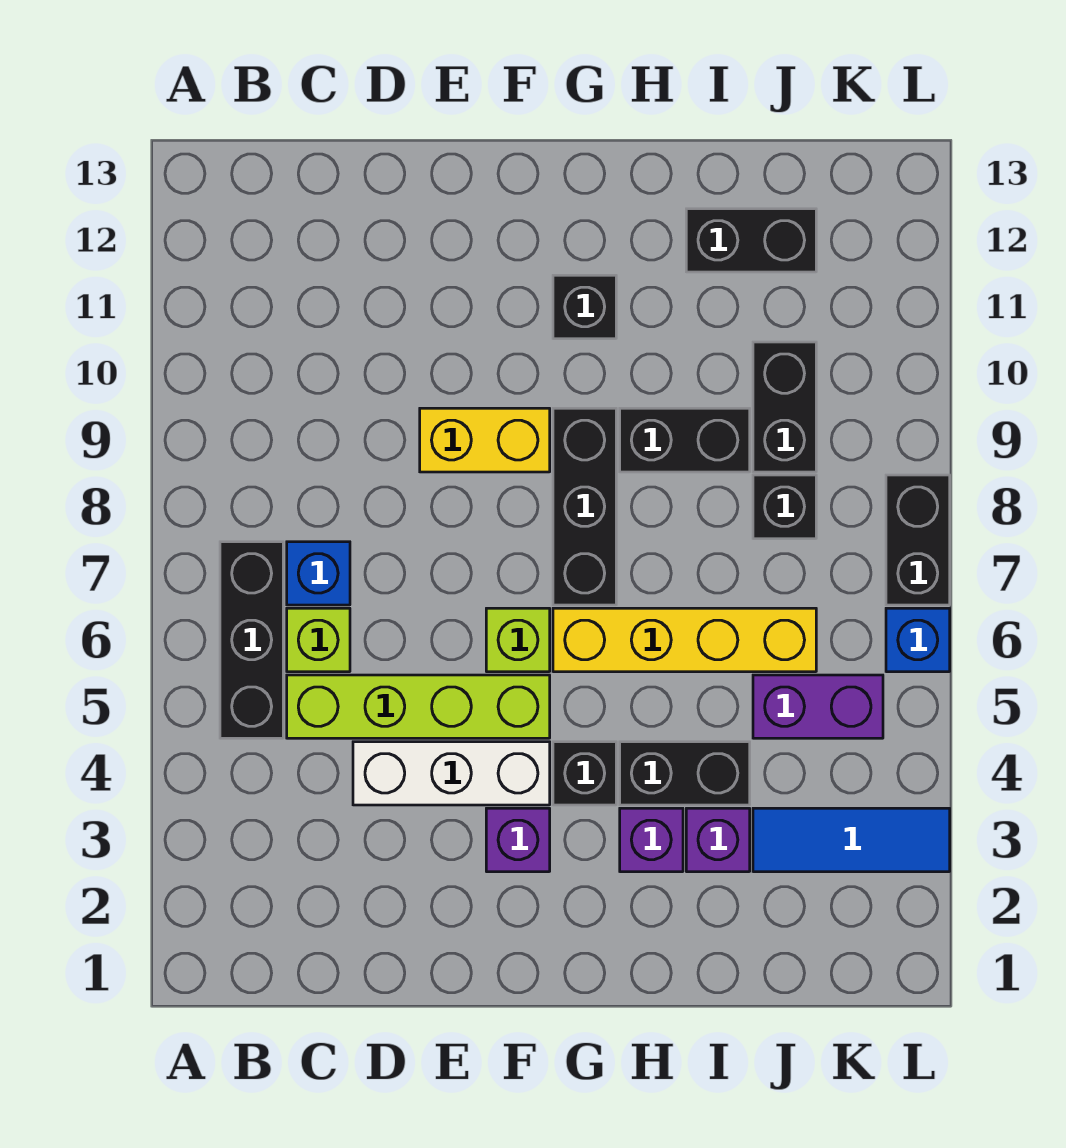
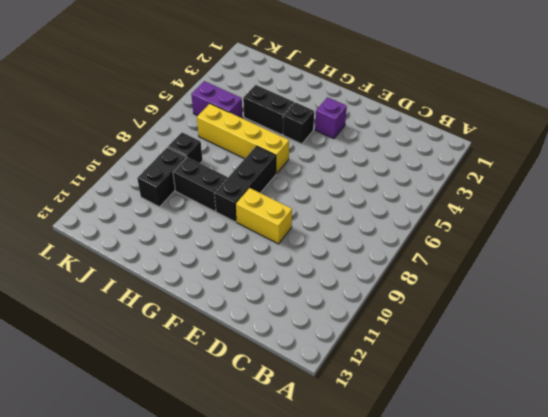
none -> black 1x3 brick [220,542,283,738]
none -> lime 1x4 brick [287,675,550,738]
none -> lime 1x1 brick [287,608,350,672]

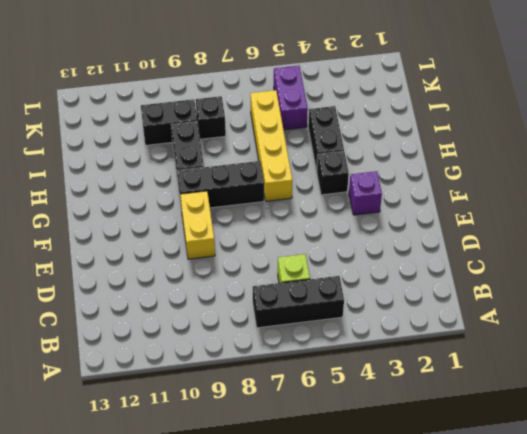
none -> lime 1x4 brick [287,675,550,738]
none -> blue 1x1 brick [287,542,350,605]
none -> white 1x3 brick [353,742,550,805]

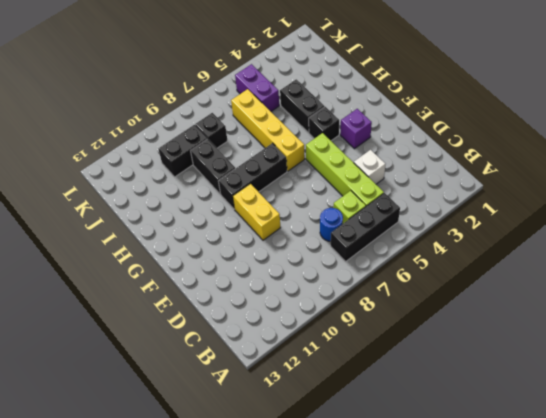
blue 1x1 round brick [320,208,343,241] -> blue 1x1 brick [287,542,350,605]
white 1x1 brick [354,150,385,184] -> white 1x3 brick [353,742,550,805]
none -> lime 1x1 brick [486,608,550,672]
none -> black 1x1 brick [553,275,616,339]
none -> purple 1x1 brick [620,808,683,872]

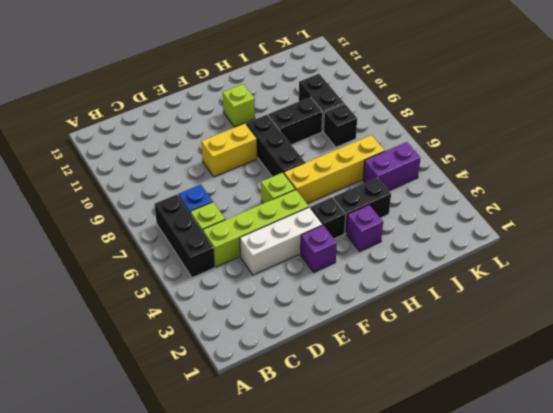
lime 1x1 brick [223,84,255,127] -> black 1x1 brick [553,275,616,339]
none -> purple 1x1 brick [686,808,750,872]
none -> black 1x2 brick [686,209,816,272]
none -> blue 1x3 tile [753,808,950,872]

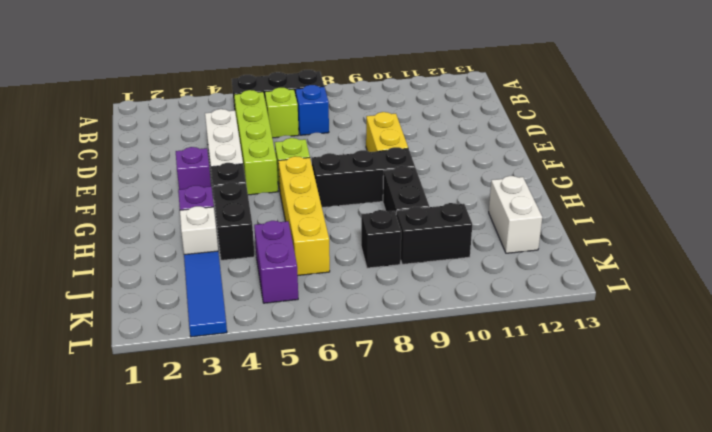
white 1x1 brick [180,206,218,254] -> purple 1x1 brick [686,808,750,872]
white 1x2 brick [489,176,542,253] -> black 1x2 brick [686,209,816,272]
none -> black 1x1 brick [553,275,616,339]
none -> blue 1x1 brick [886,608,950,672]
none -> black 1x2 brick [886,475,950,605]

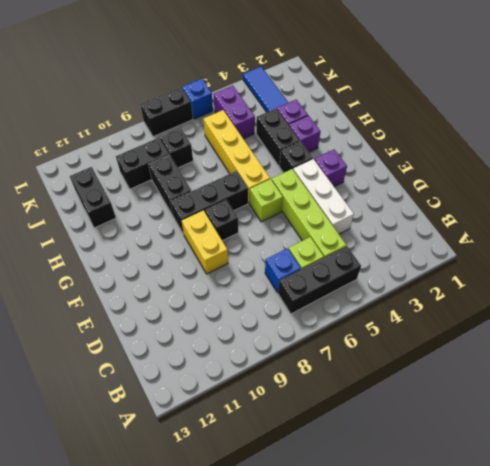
black 1x1 brick [205,200,238,241] -> black 1x1 brick moved to [553,275,616,339]

